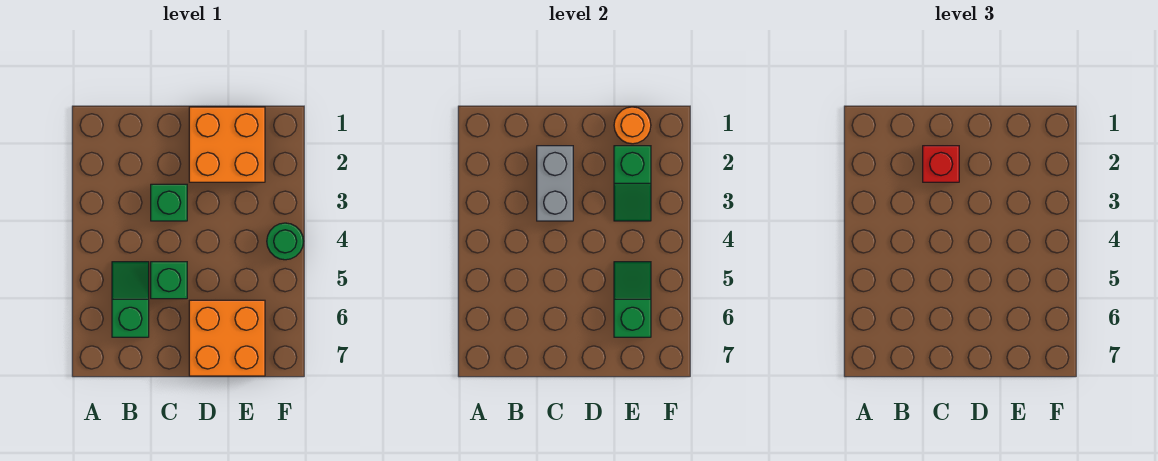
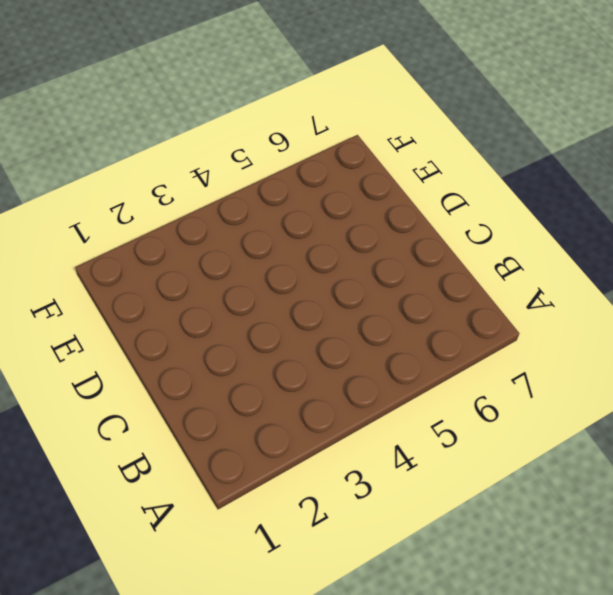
none -> green 1x2 slope [112,262,149,337]
none -> green 1x1 brick [151,184,187,221]

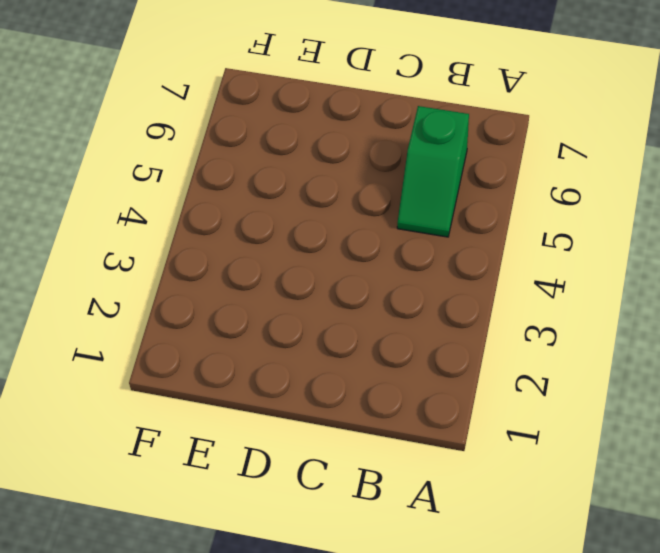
none -> green 1x1 brick [151,184,187,221]
none -> green 1x1 brick [151,262,187,299]

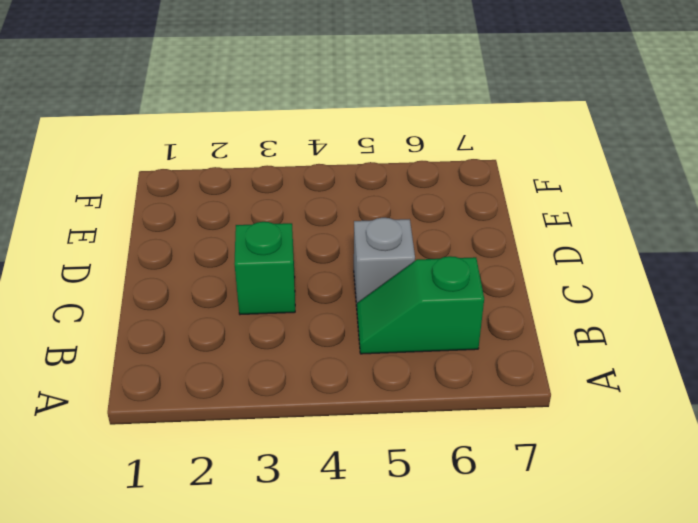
grey 1x1 brick [354,218,415,306] -> green 1x1 brick [151,262,187,299]
none -> orange 2x2 brick [189,107,265,182]
none -> orange 2x2 brick [189,300,265,376]

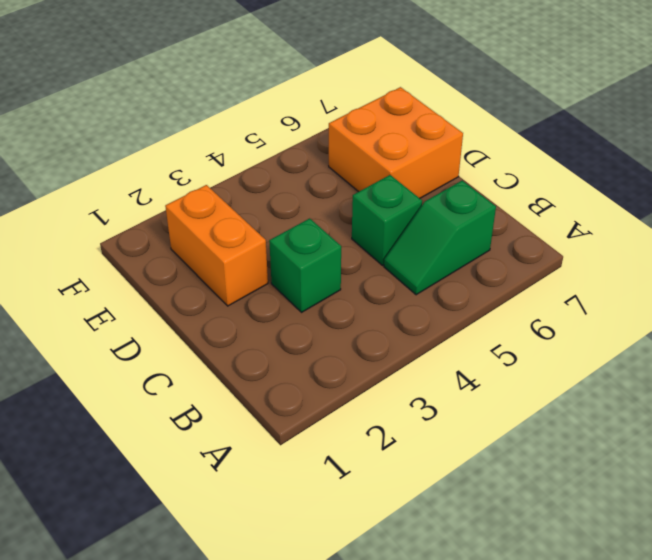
orange 1x2 brick [165,185,268,306] -> orange 2x2 brick [189,107,265,182]
none -> green 1x1 round brick [267,223,304,260]
none -> grey 1x2 brick [537,146,573,221]

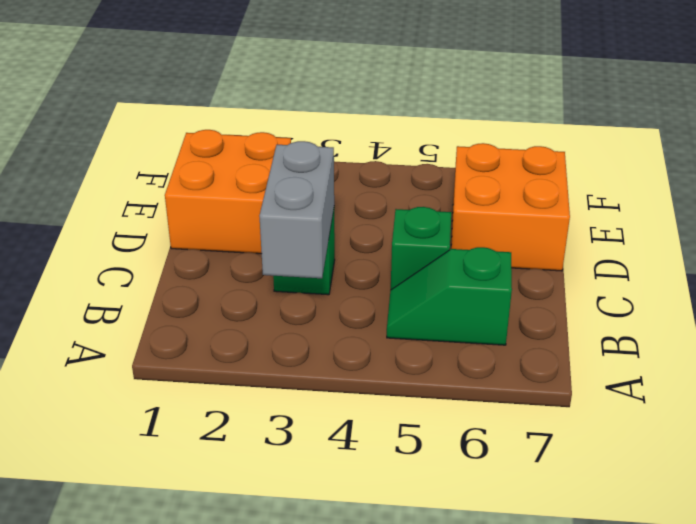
grey 1x2 brick [259,141,334,278] -> grey 1x2 brick turned to [537,146,573,221]
none -> green 1x1 round brick [267,223,304,260]
none -> orange 1x1 round brick [614,107,651,144]

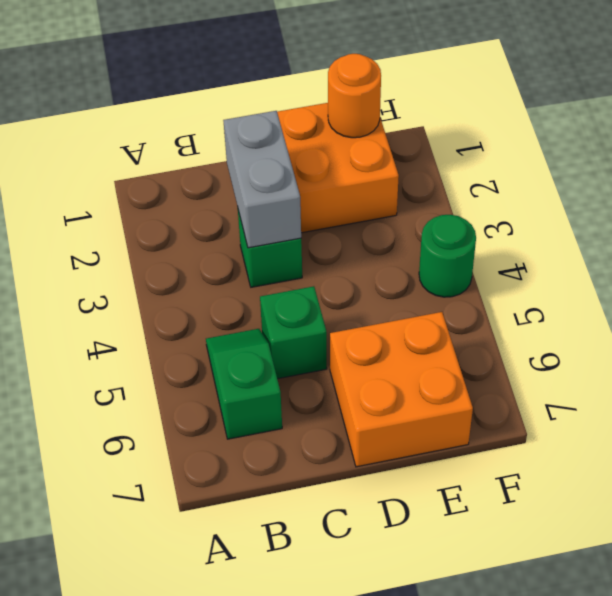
none -> green 1x2 slope [614,146,651,221]
none -> green 1x2 slope [614,262,651,337]

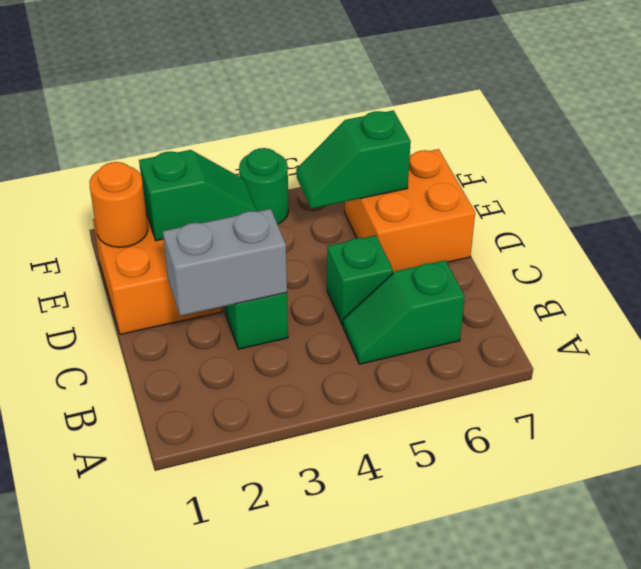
none -> red 1x1 brick [923,146,959,182]

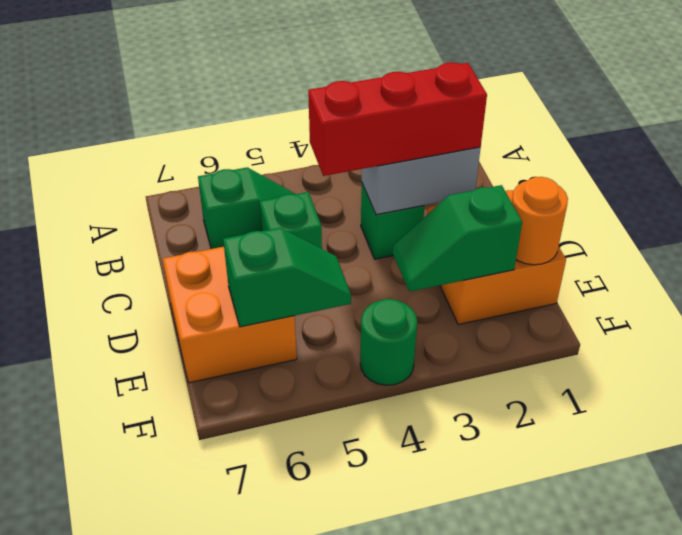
red 1x3 brick [308,62,487,176] -> red 1x1 brick [923,146,959,182]

